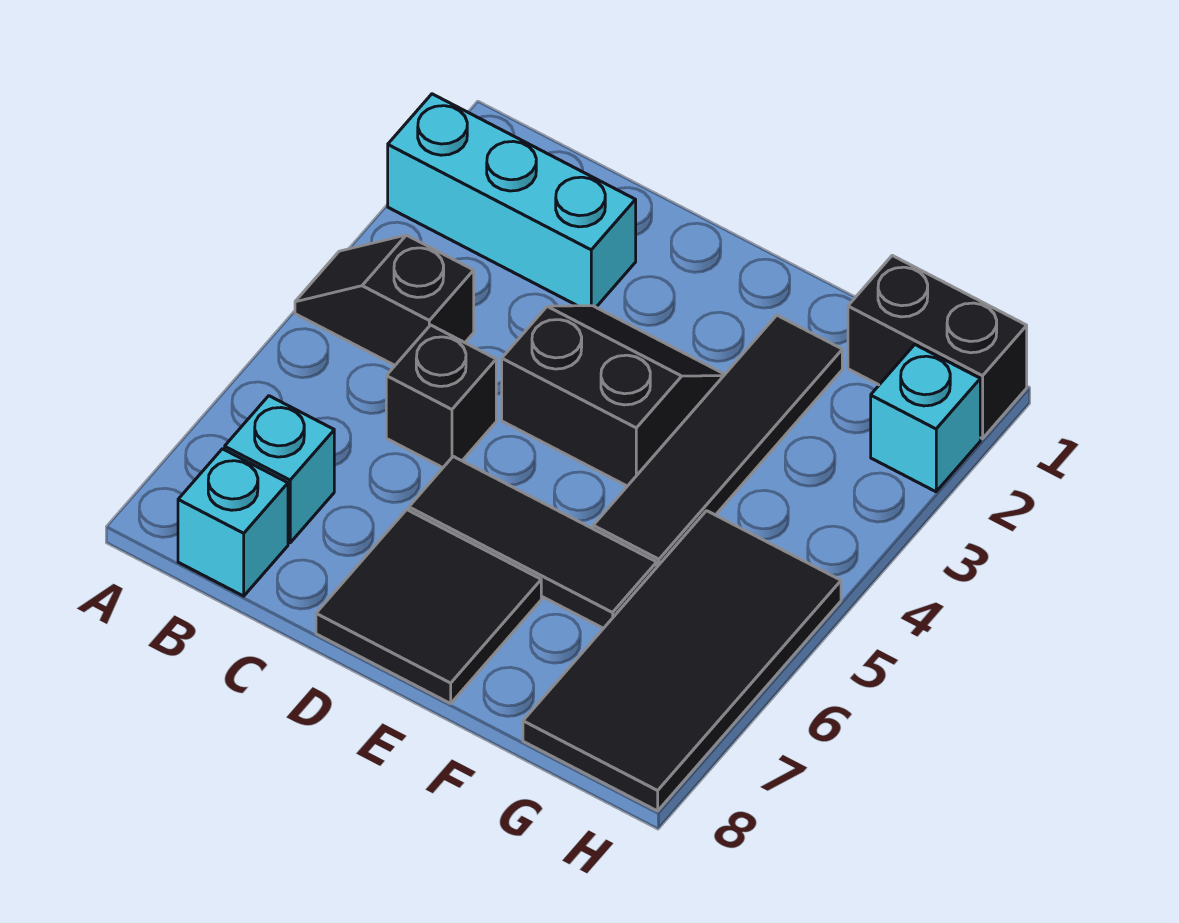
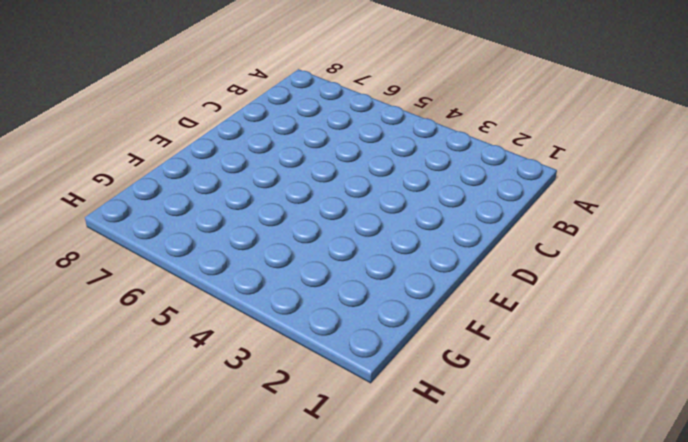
none -> cyan 1x3 brick [388,94,636,307]
none -> black 1x2 slope [295,235,474,365]
none -> cyan 1x1 brick [225,396,334,543]

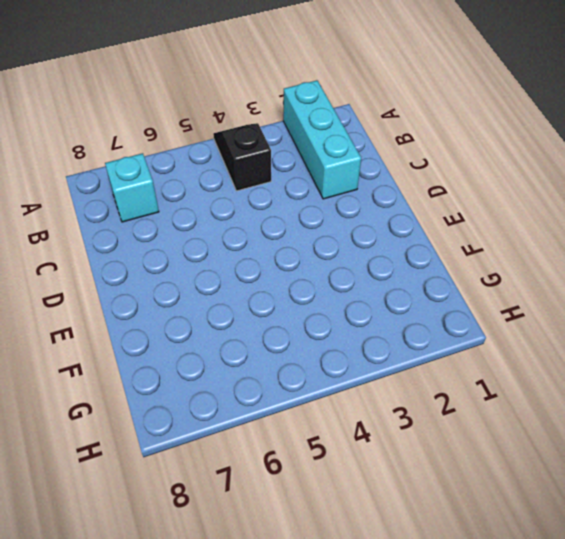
none -> cyan 1x1 brick [178,449,288,596]
none -> black 1x1 brick [386,325,496,468]
none -> black 2x2 slope [502,306,725,486]

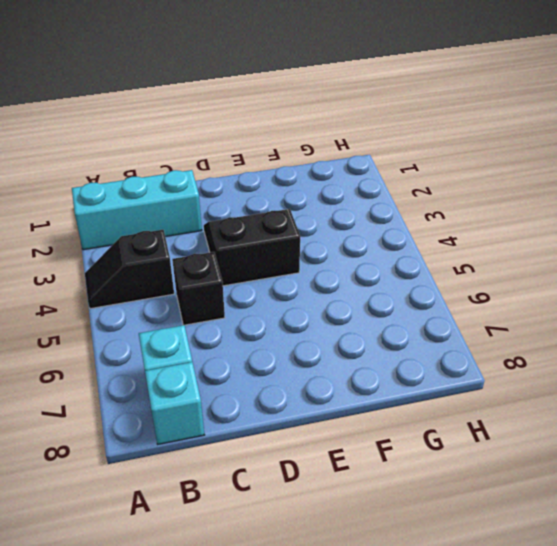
none -> black 1x3 tile [409,456,657,628]
none -> black 2x2 tile [316,510,541,703]
none -> black 1x4 tile [593,315,842,567]

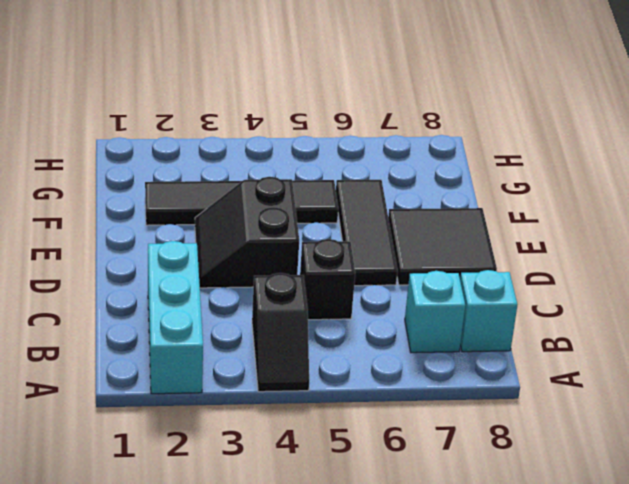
none -> black 1x2 brick [848,256,1027,439]
none -> black 2x4 tile [523,511,841,811]
none -> cyan 1x1 brick [871,345,980,492]

